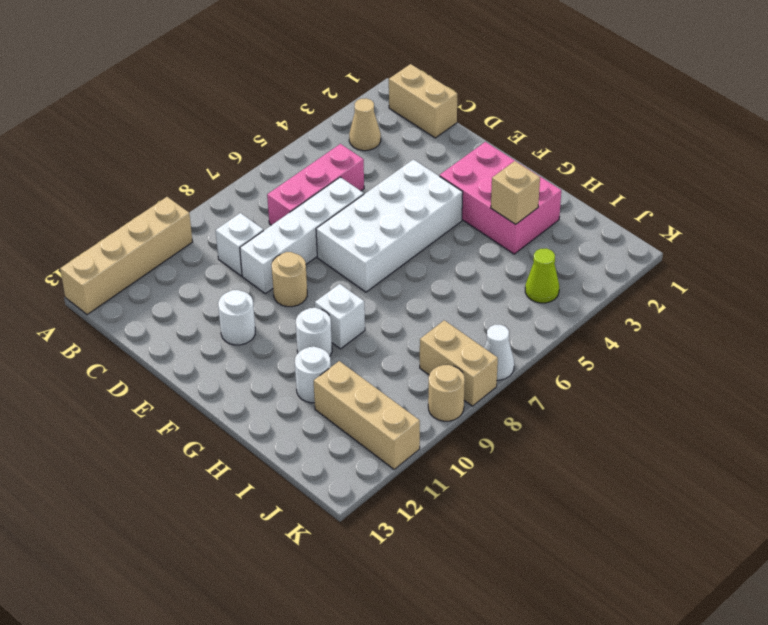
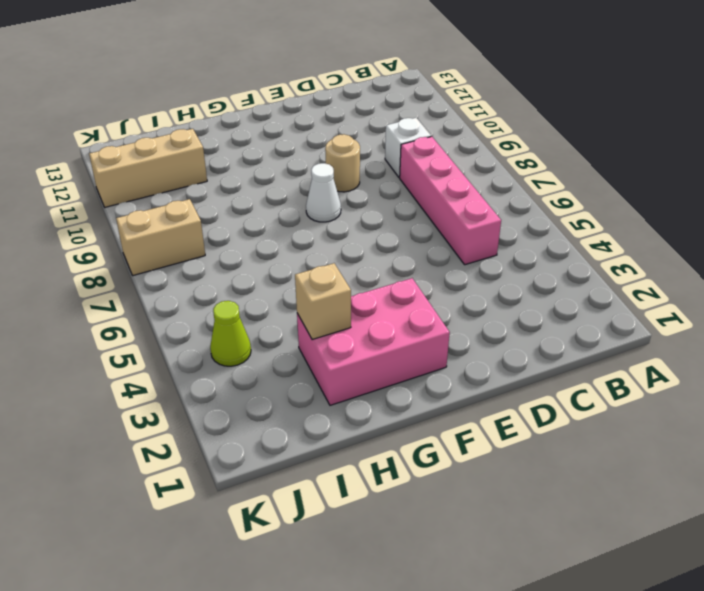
pink 1x4 brick [400,137,501,265] -> pink 1x3 brick [267,144,364,225]
white 1x1 cone [306,163,341,222] -> white 1x1 cone moved to [484,325,514,380]
none -> tan 1x4 brick [60,197,193,315]
none -> tan 1x2 brick [389,64,457,138]
none -> tan 1x1 cone [349,98,381,151]

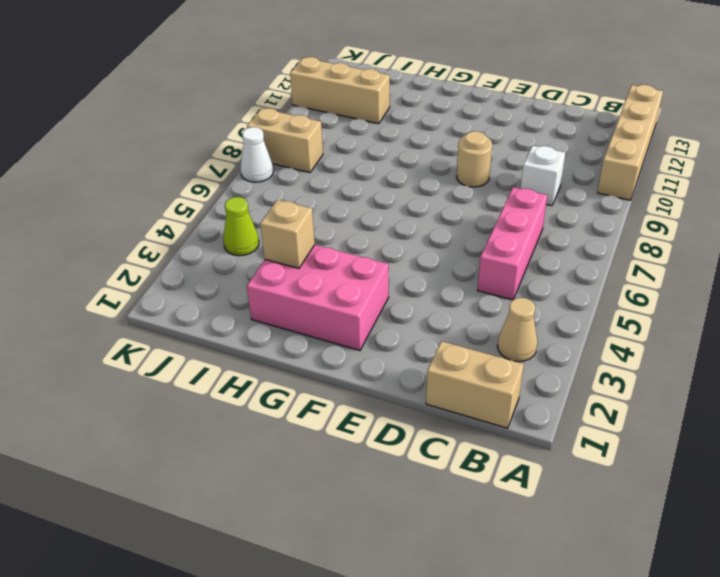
none -> white 1x4 brick [240,177,364,294]
none -> white 2x4 brick [316,159,463,292]
none -> white 1x1 round brick [218,290,255,345]

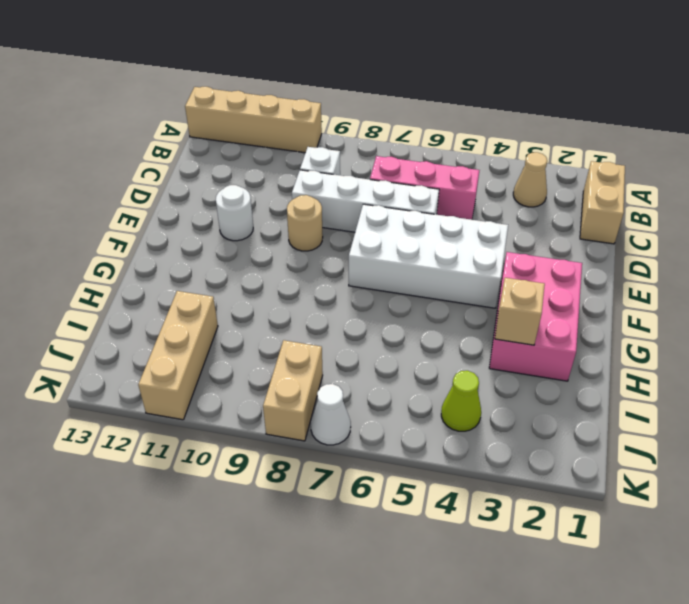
none -> white 1x1 brick [315,284,365,349]
none -> white 1x1 round brick [296,308,332,356]
none -> white 1x1 round brick [295,347,331,403]

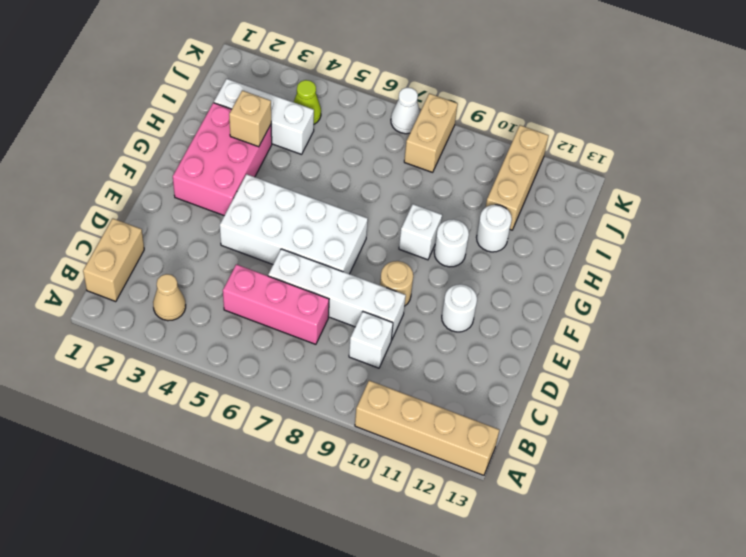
white 1x3 brick [214,79,314,154] -> none
none -> tan 1x1 round brick [428,365,465,421]

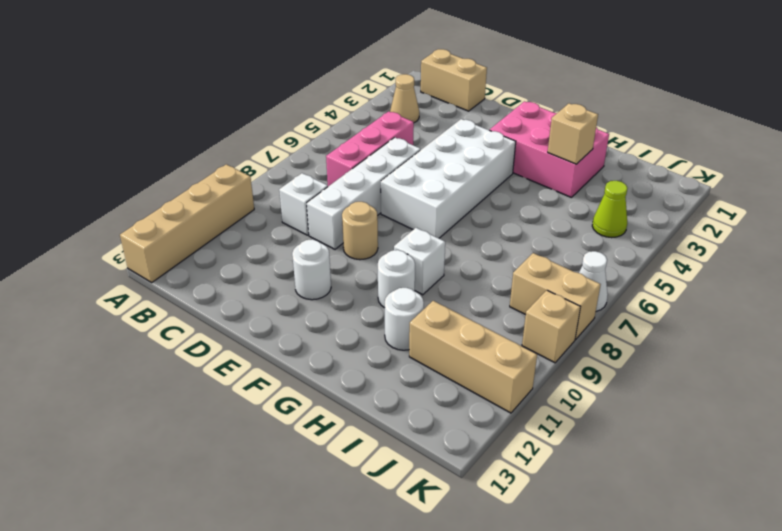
tan 1x1 brick [522,290,580,363] -> tan 1x1 round brick [428,365,465,421]

